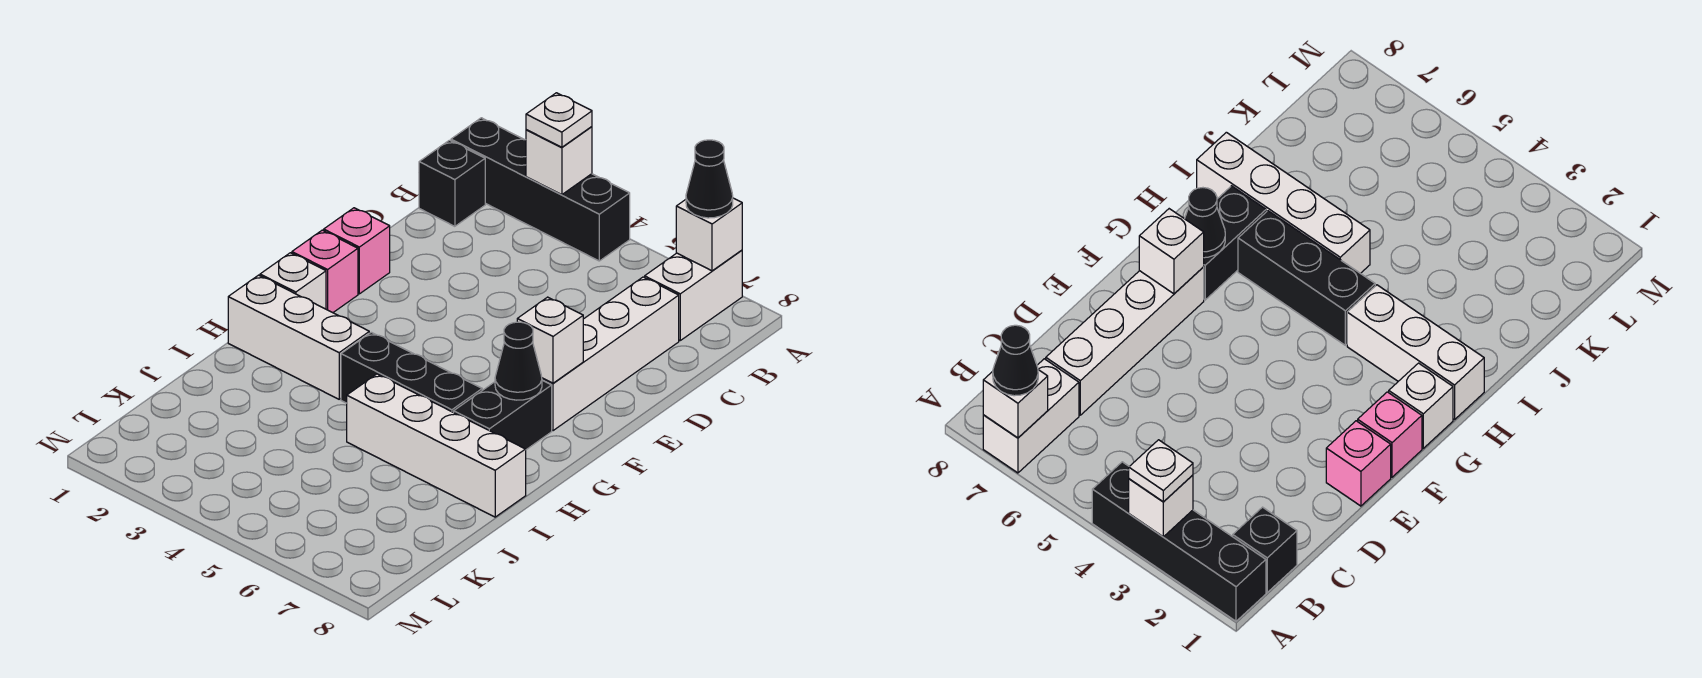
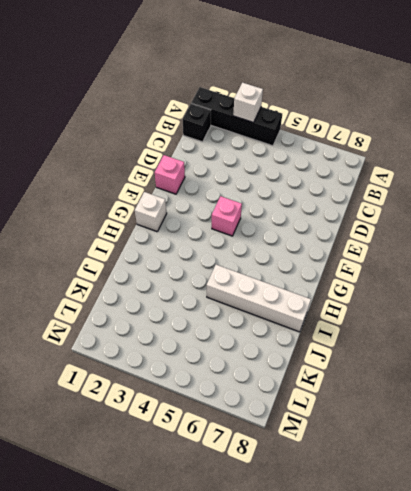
pink 1x1 brick [212,196,242,236] -> pink 1x1 brick moved to [292,230,358,313]
none -> white 1x2 brick [645,250,742,340]
none -> white 1x4 brick [542,277,679,431]
none -> black 1x2 brick [454,380,552,450]

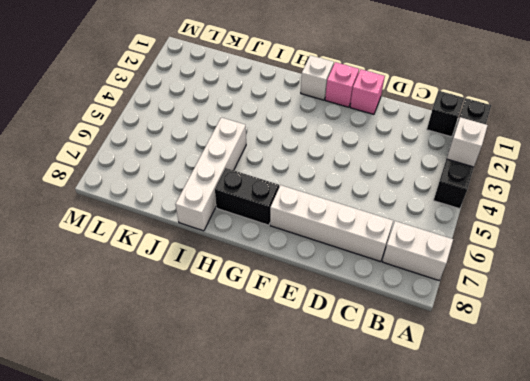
none -> white 1x3 brick [228,275,369,399]
none -> black 1x3 brick [341,332,482,412]
none -> white 1x1 brick [676,198,742,271]

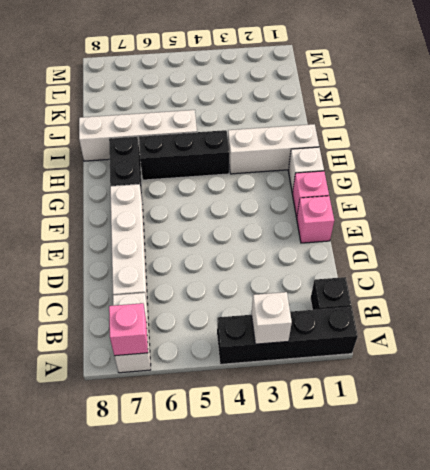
pink 1x1 brick [109,303,148,356] -> white 1x1 brick [676,198,742,271]
none -> white 1x1 brick [517,297,583,383]
none -> black 1x1 cone [495,322,542,400]
none -> white 1x1 plate [526,93,592,148]

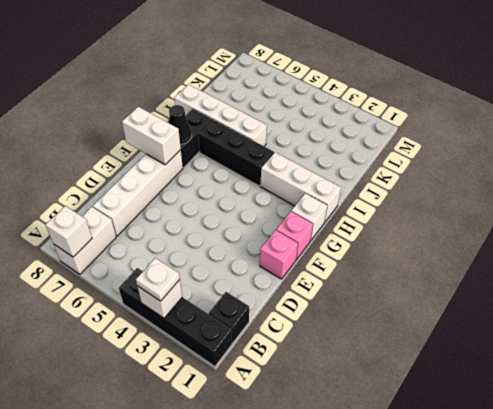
white 1x2 brick [122,107,181,165] -> white 1x1 brick [517,297,583,383]
none -> black 1x1 cone [686,140,733,218]

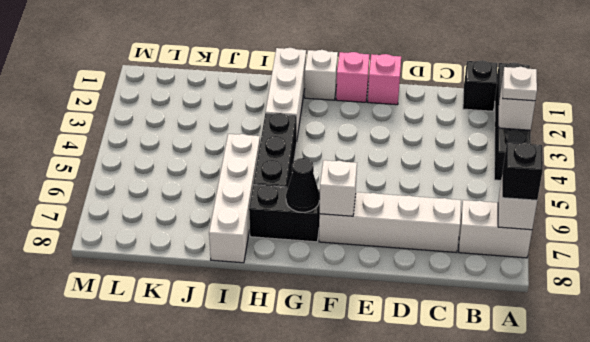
black 1x1 brick [502,142,543,200] -> black 1x1 cone [686,140,733,218]

